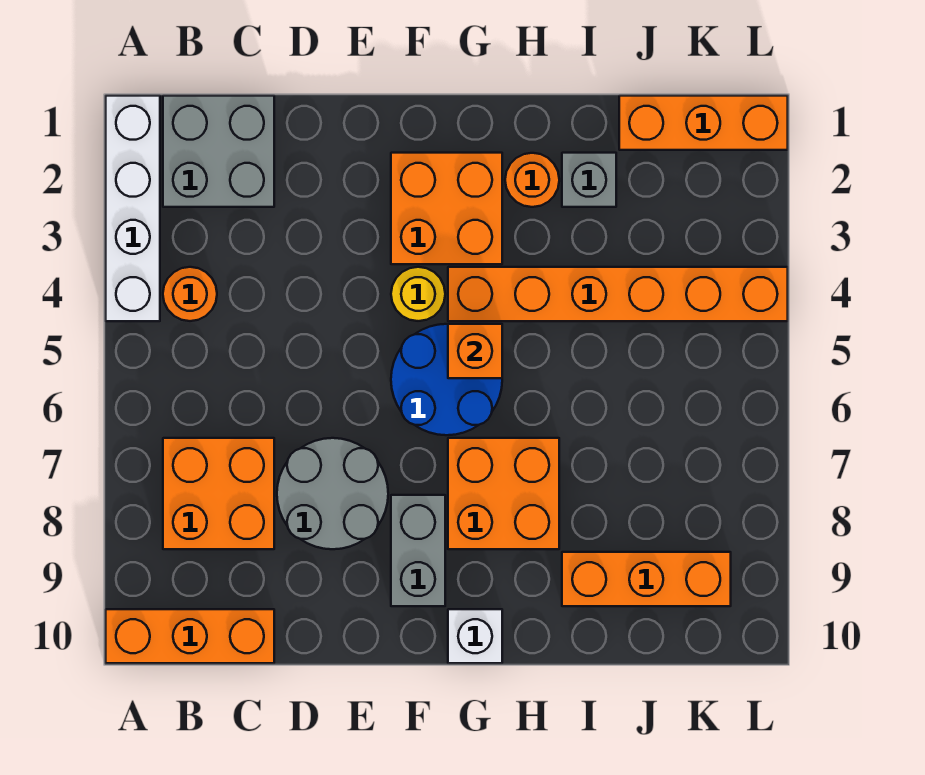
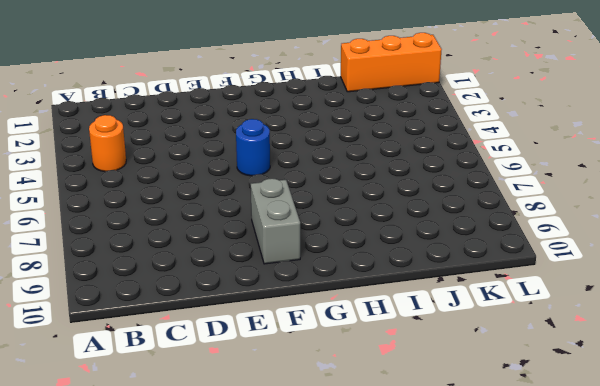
blue 1x1 round brick [236,119,270,176] -> blue 2x2 round brick [391,324,502,435]
none -> white 1x4 brick [106,96,160,321]
none -> orange 1x3 brick [106,609,274,663]
none -> grey 2x2 brick [163,96,274,207]

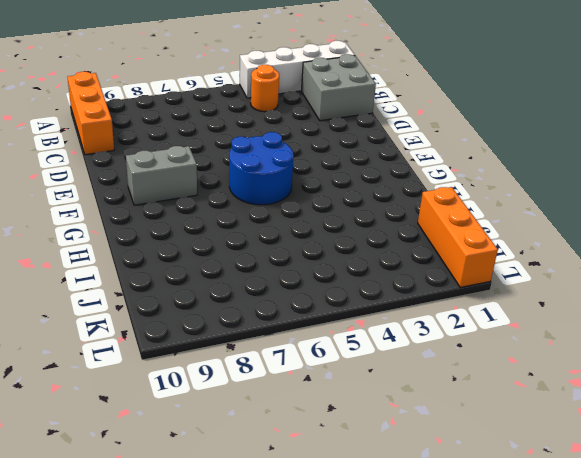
none -> orange 2x2 brick [163,438,274,549]
none -> grey 2x2 round brick [277,438,388,549]
none -> orange 2x2 brick [391,153,502,264]

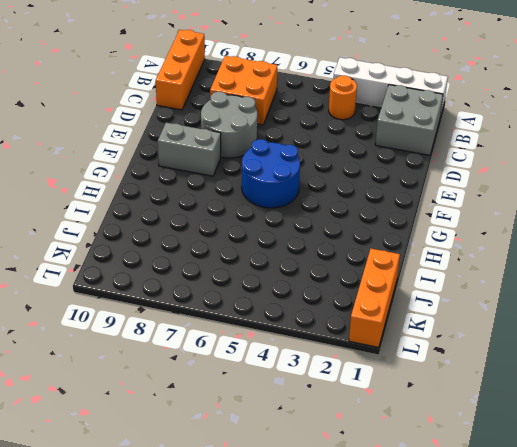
none -> orange 2x2 brick [391,153,502,264]
none -> yellow 1x1 round brick [391,267,445,321]
none -> orange 1x6 brick [448,267,788,321]

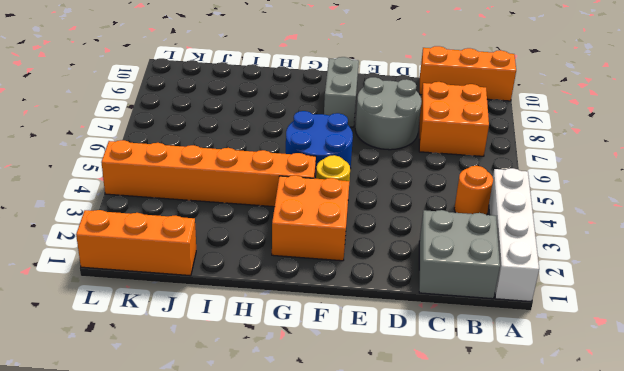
none -> orange 2x2 brick [448,438,559,549]
none -> white 1x1 brick [448,609,502,663]
none -> orange 1x1 round brick [505,153,559,207]

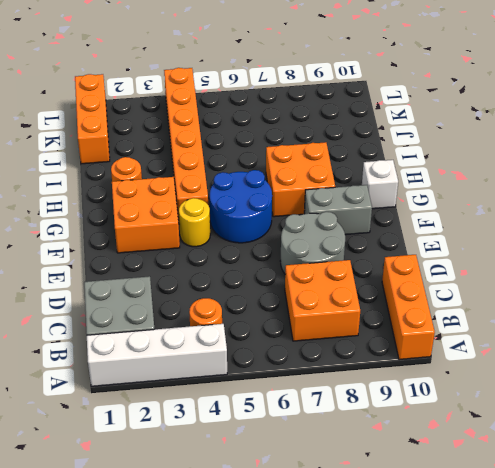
none -> grey 1x1 brick [562,153,616,207]
none -> orange 1x3 brick [562,552,731,606]
none -> orange 1x1 brick [448,324,502,378]

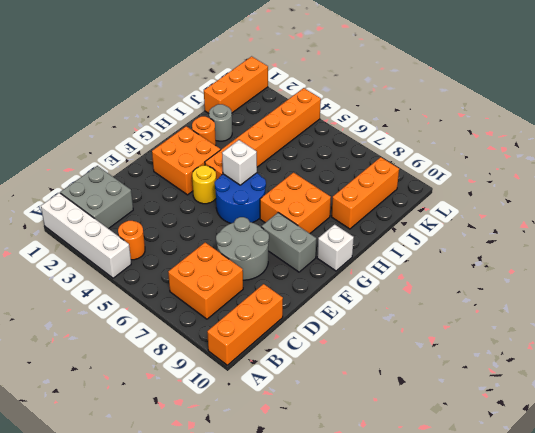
white 1x1 brick [222,140,257,185] -> orange 1x1 brick [448,324,502,378]
grey 1x1 round brick [209,104,232,141] -> grey 1x1 brick [562,153,616,207]

